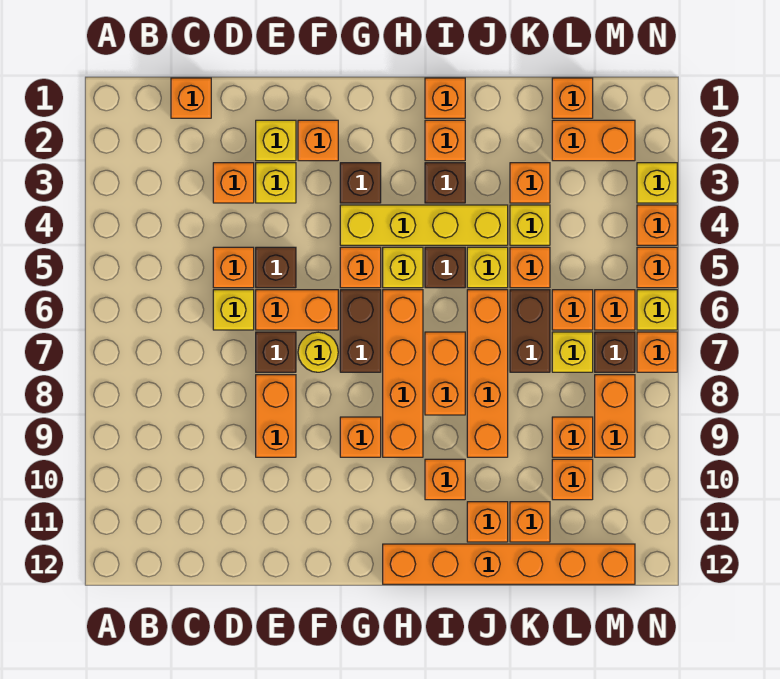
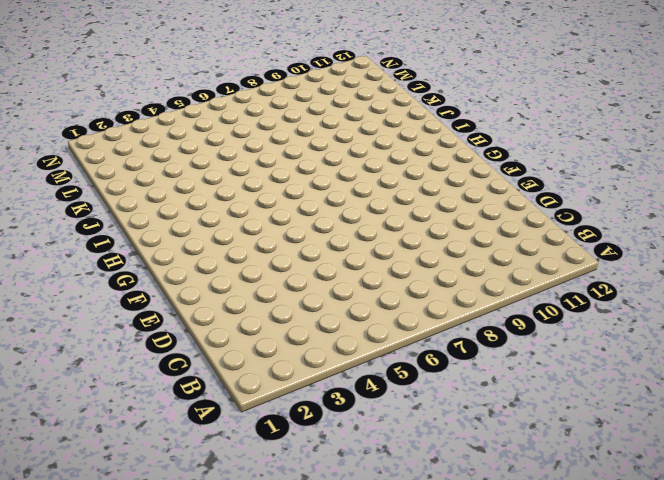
none -> orange 1x1 brick [171,78,211,118]
none -> orange 1x1 brick [213,163,254,203]
none -> orange 1x1 brick [213,247,254,288]
none -> yellow 1x1 brick [213,290,254,330]

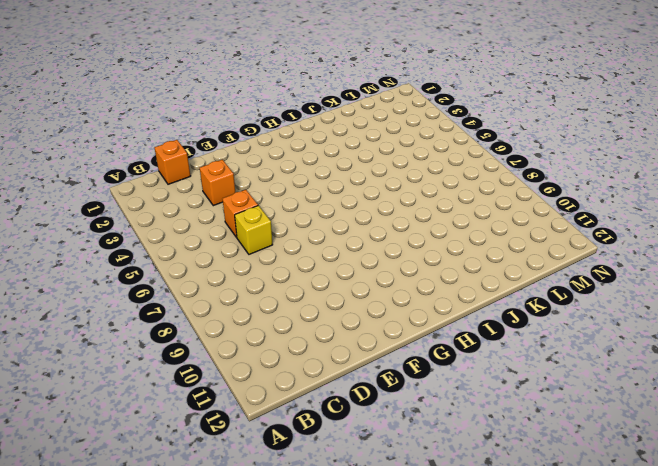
none -> yellow 1x1 brick [256,120,296,161]
none -> yellow 1x1 brick [256,163,296,203]
none -> brown 1x1 brick [256,247,296,288]
none -> orange 1x2 brick [256,290,338,330]

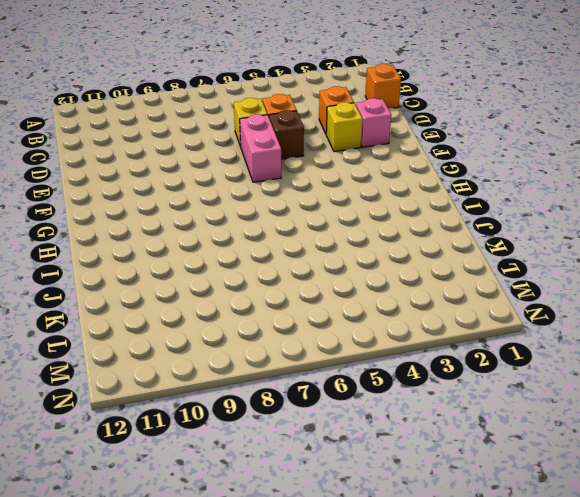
pink 1x1 brick [356,98,391,147] -> yellow 1x1 brick [256,120,296,161]
pink 1x2 brick [240,114,281,182] -> orange 1x2 brick [256,290,338,330]
none -> brown 1x1 brick [256,332,296,372]
none -> orange 1x2 brick [256,375,296,457]
none -> orange 1x1 brick [298,120,338,161]
none -> yellow 1x1 round brick [298,332,338,372]

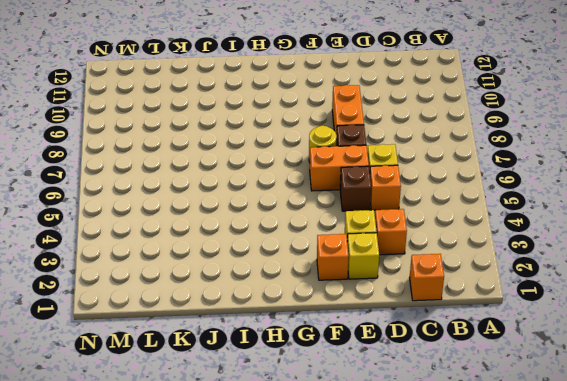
none -> brown 1x1 brick [340,163,381,203]
none -> yellow 1x4 brick [340,205,508,245]
none -> orange 1x1 brick [340,247,381,288]
none -> brown 1x2 brick [340,290,381,372]

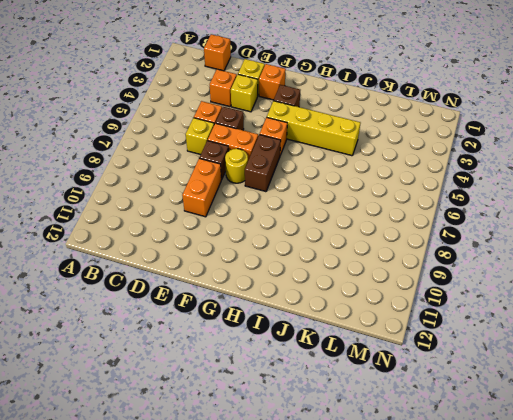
none -> orange 1x1 brick [340,417,381,457]
none -> yellow 1x1 brick [383,247,423,288]
none -> orange 1x4 brick [383,290,423,457]
none -> orange 1x6 brick [383,544,635,584]

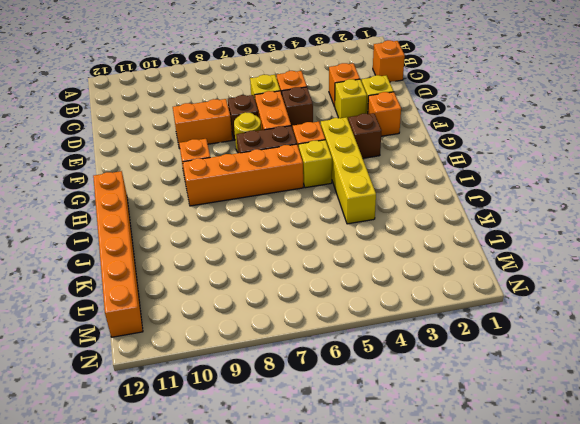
none -> orange 1x1 brick [425,78,465,118]
none -> orange 1x1 brick [425,120,465,161]
none -> brown 1x1 brick [425,163,465,203]
none -> brown 1x1 brick [425,247,465,288]

